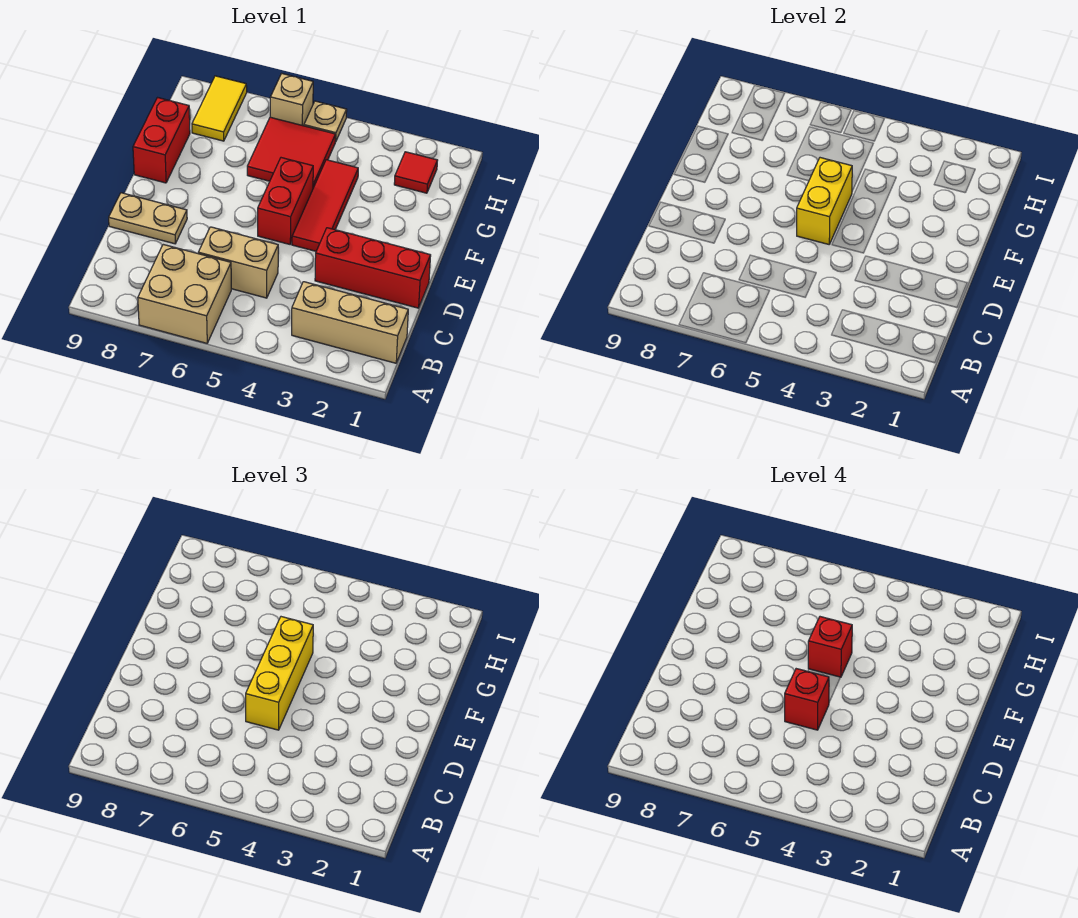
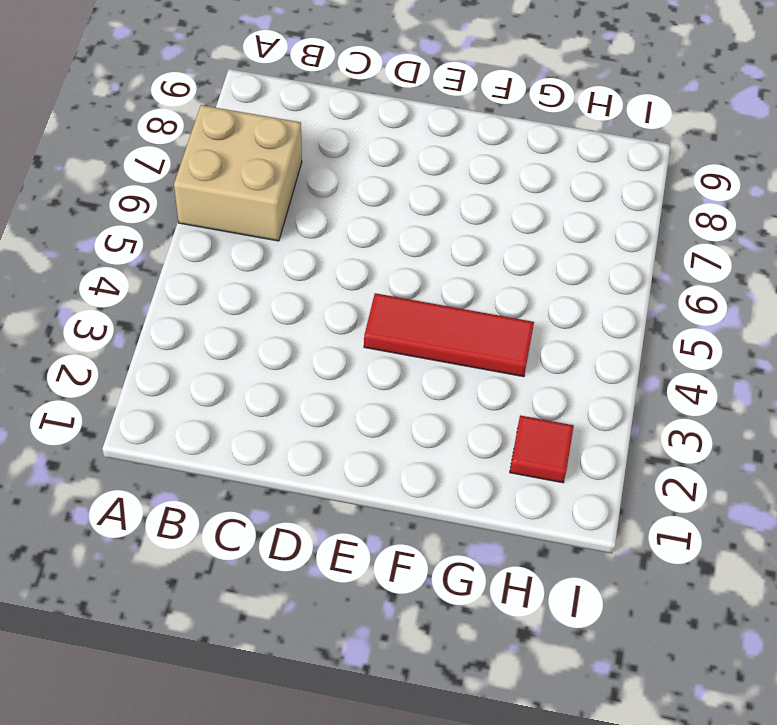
none -> tan 1x3 brick [292,282,408,363]
none -> tan 1x2 brick [198,227,278,298]
none -> red 1x3 brick [315,228,431,308]

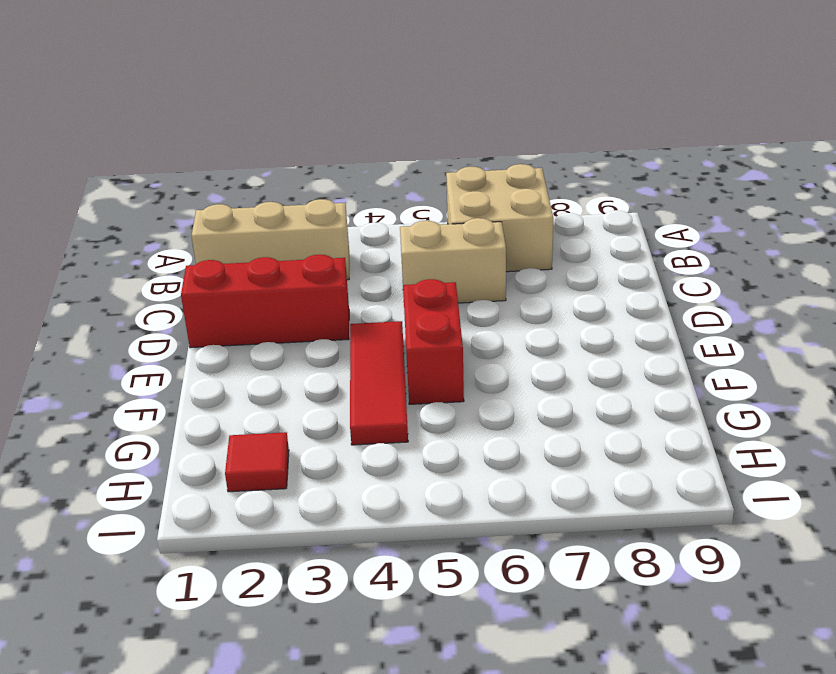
none -> tan 1x2 plate [109,193,187,244]
none -> red 1x2 brick [133,98,190,183]
none -> red 2x2 tile [247,117,336,188]

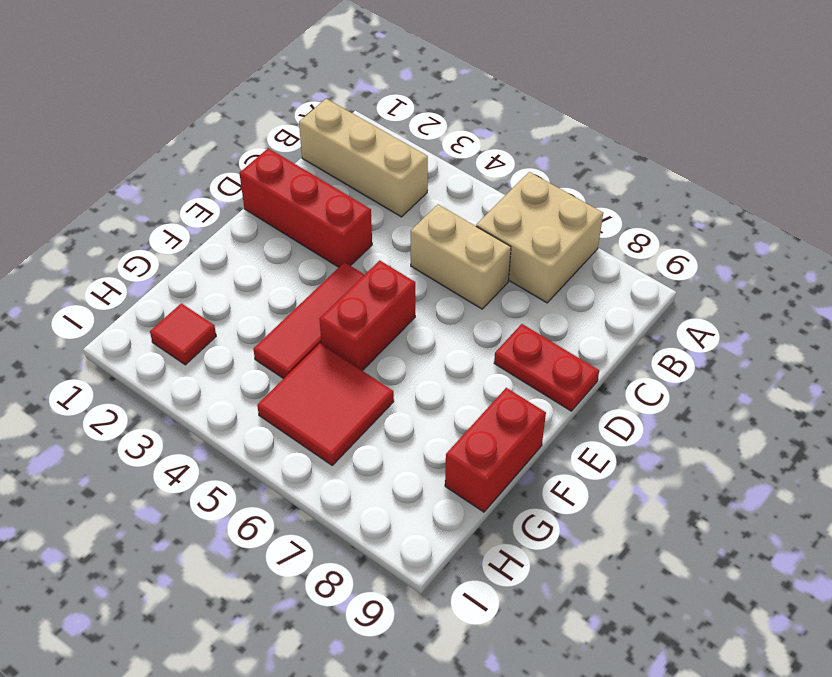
red 1x2 plate [494,324,599,411] -> tan 1x2 plate [109,193,187,244]
none -> yellow 1x2 tile [192,76,247,141]
none -> tan 1x1 plate [304,101,347,142]
none -> tan 1x1 brick [270,73,313,126]

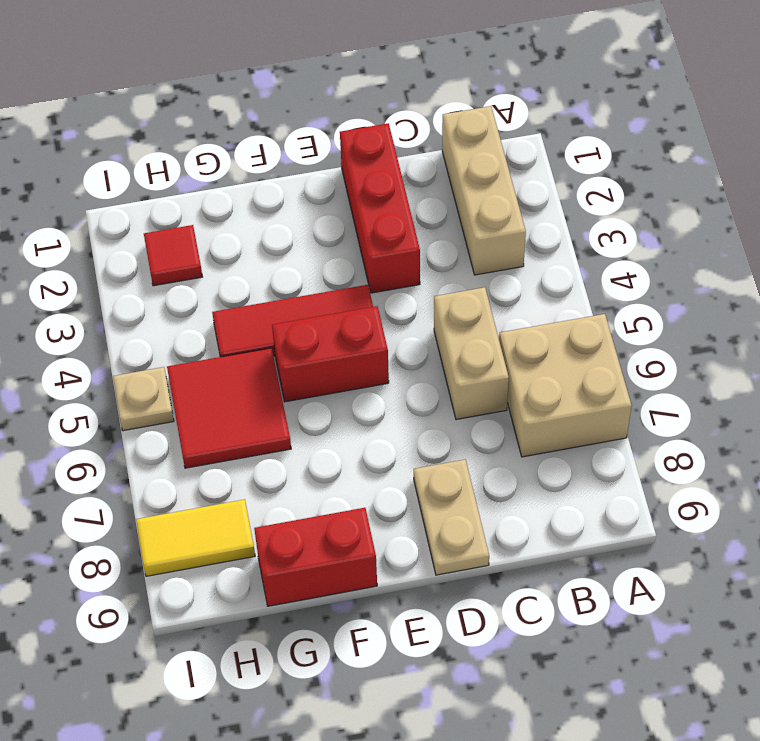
none -> tan 1x1 brick [270,73,313,126]
none -> yellow 1x2 brick [797,158,852,244]
none -> yellow 1x3 brick [246,617,313,730]

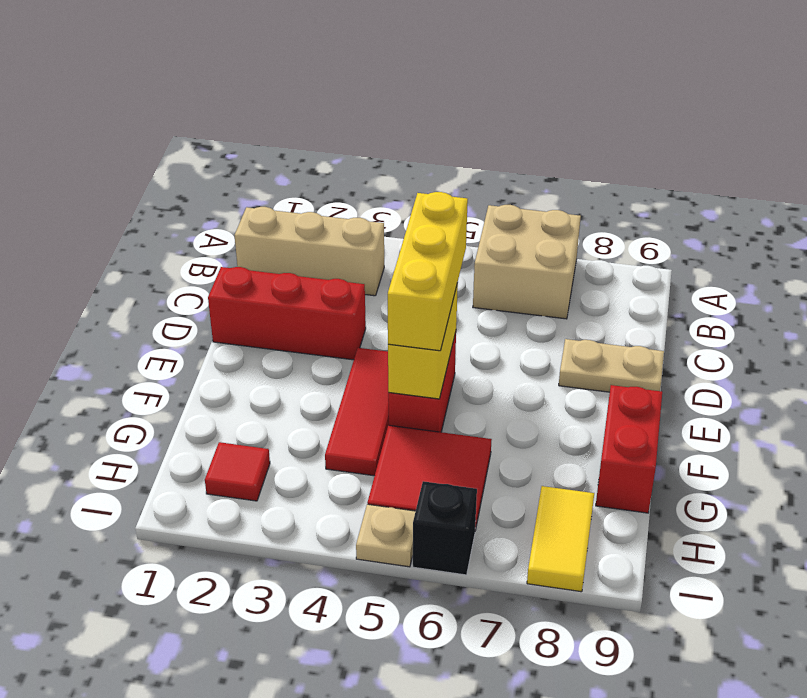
black 1x1 brick [413,481,477,575] -> tan 1x1 brick [270,73,313,126]
none -> tan 1x2 brick [198,227,278,298]
none -> red 1x1 brick [785,669,829,730]
none -> red 1x1 brick [808,617,852,677]

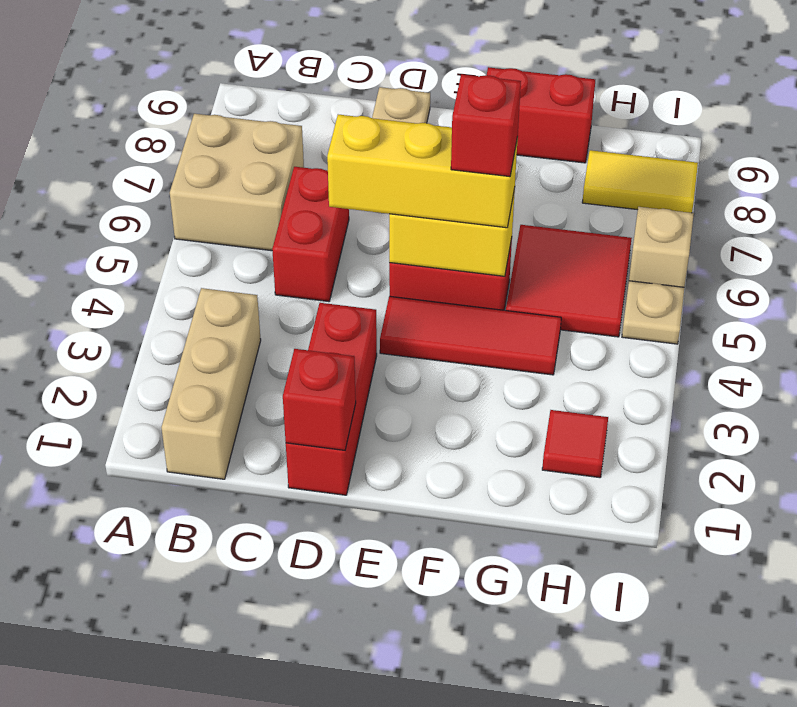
red 1x2 brick [272,167,349,302] -> tan 1x2 brick [198,227,278,298]
red 1x1 brick [283,349,356,450] -> red 1x1 brick moved to [785,669,829,730]

